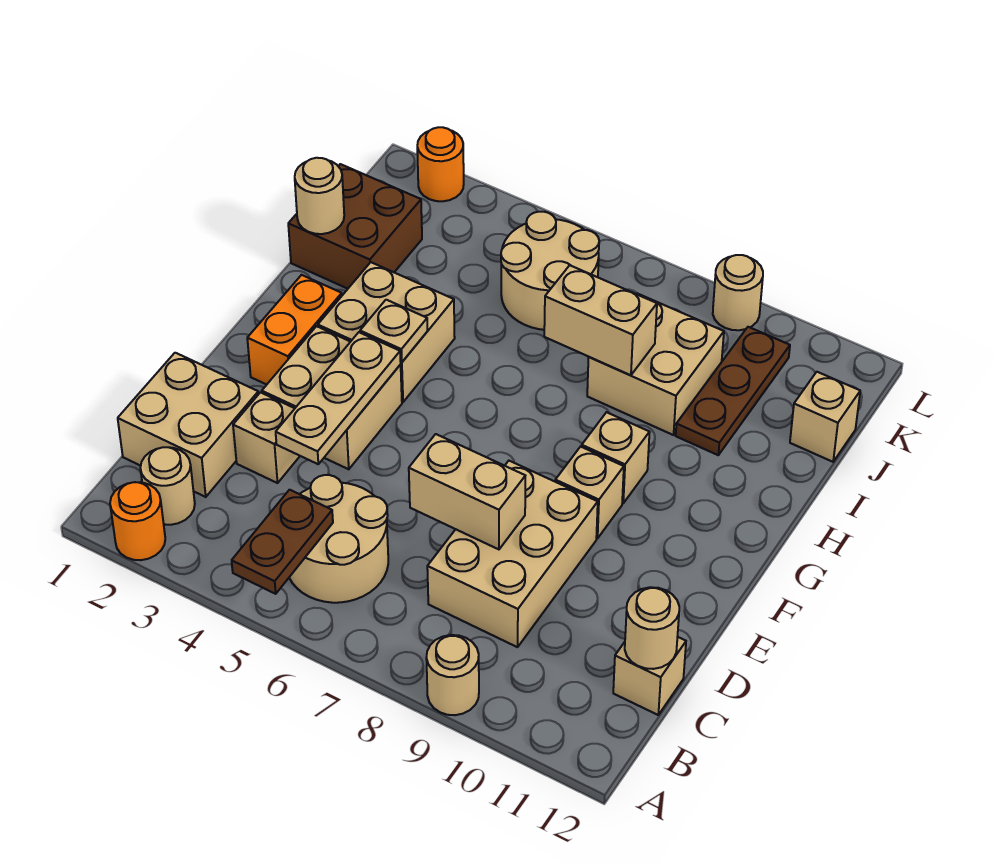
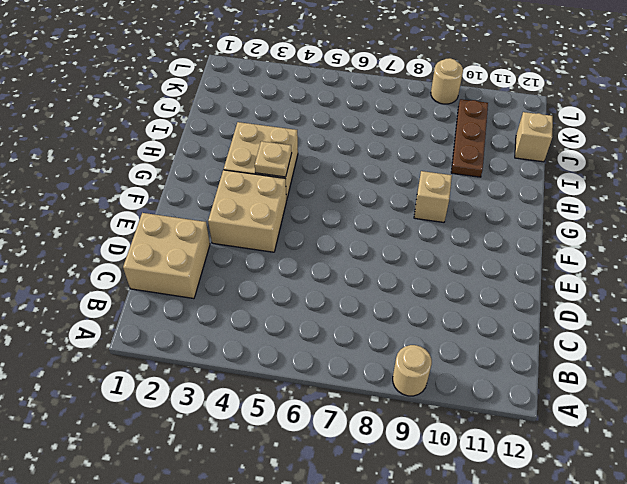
none -> orange 1x1 round brick [110,482,165,560]
none -> tan 1x1 round brick [140,447,195,525]
none -> tan 2x2 round brick [289,475,388,603]

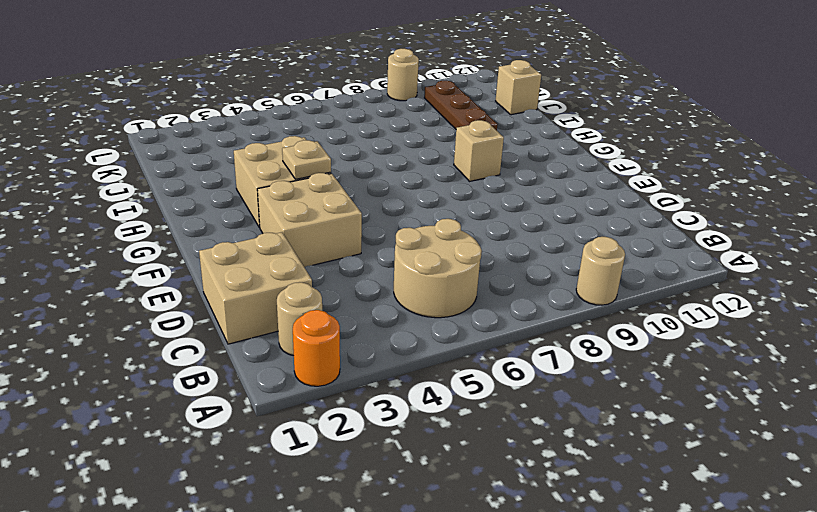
none -> tan 2x3 brick [427,461,598,647]
none -> tan 1x1 brick [613,637,686,715]
none -> tan 1x1 brick [233,392,300,483]

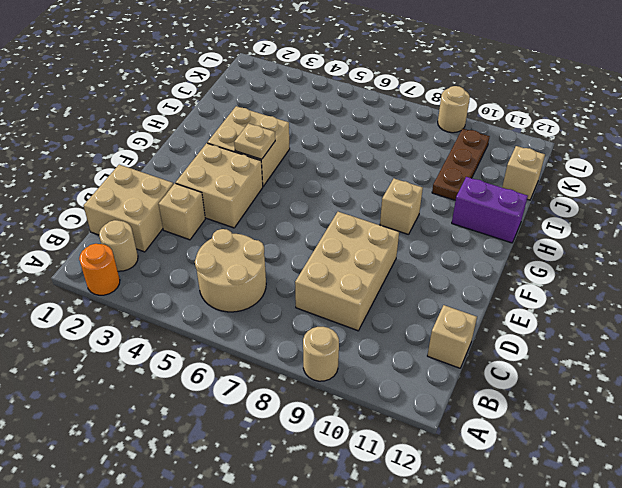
purple 1x2 brick [452,177,528,243] -> none
none -> orange 1x2 brick [247,275,342,385]
none -> tan 1x1 brick [555,447,624,538]
none -> brown 2x2 brick [288,164,422,289]

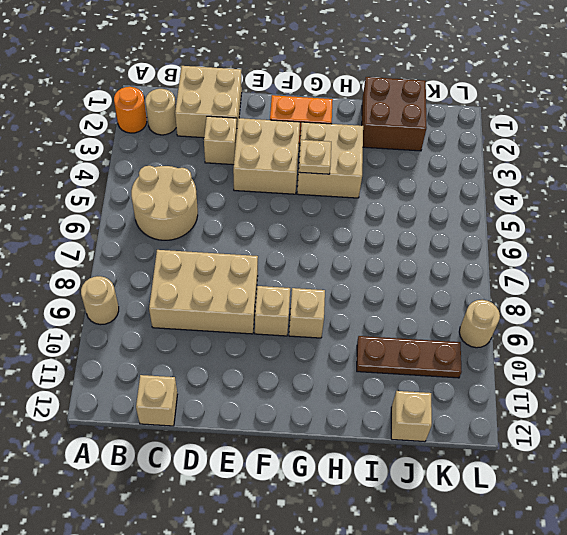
none -> tan 2x2 brick [587,293,724,435]
none -> tan 2x2 round brick [501,212,599,330]
none -> orange 1x1 round brick [417,127,464,201]

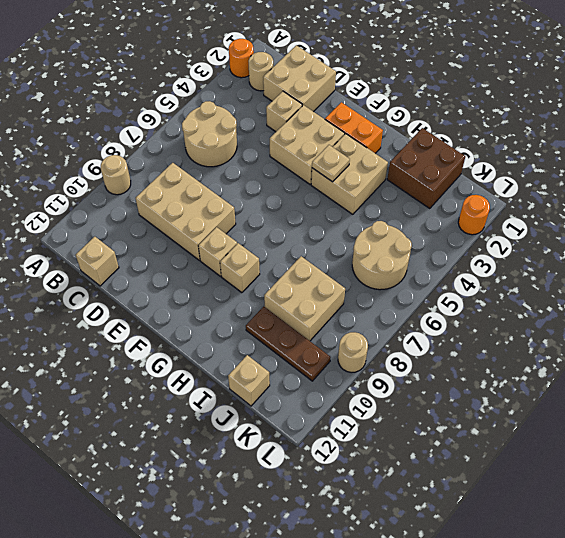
none -> brown 1x2 plate [232,490,333,594]
none -> tan 1x1 round brick [625,587,679,669]
none -> tan 1x3 plate [276,332,401,464]

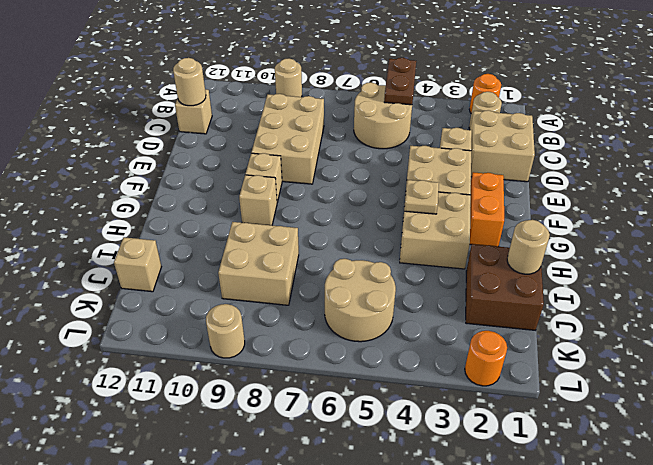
none -> brown 1x3 plate [676,327,790,455]
none -> tan 1x3 plate [276,332,401,464]
none -> tan 1x2 brick [409,434,525,549]

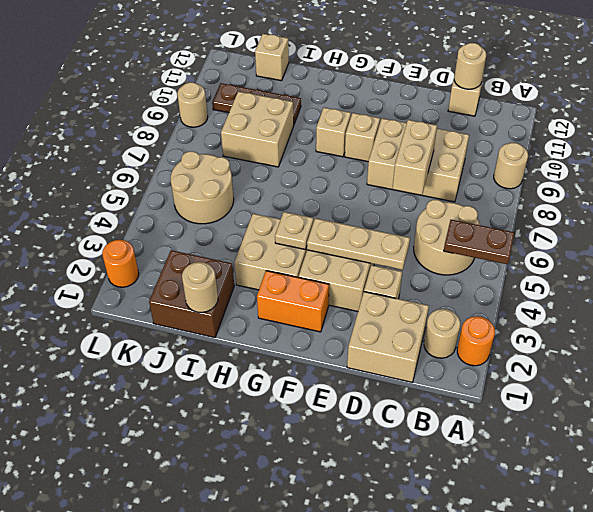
none -> tan 1x2 brick [544,265,657,375]

